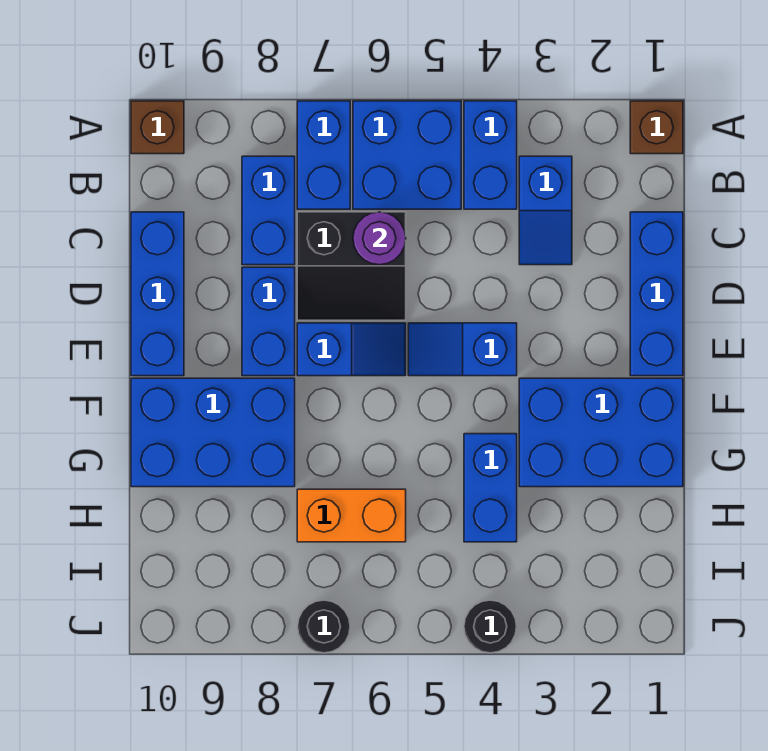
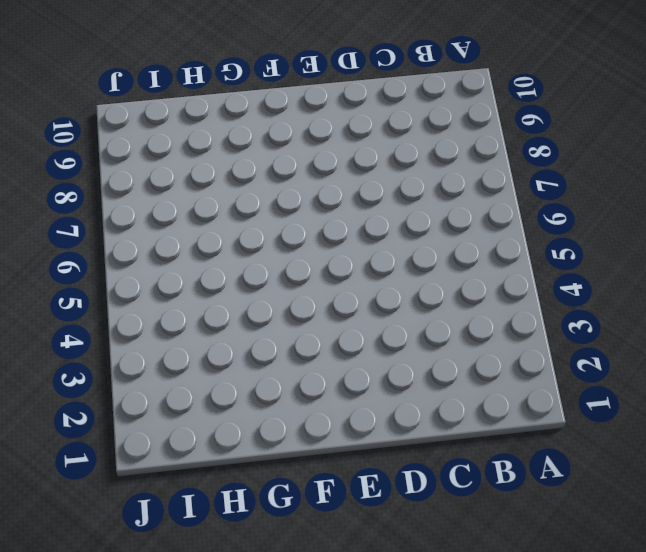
none -> brown 1x1 brick [630,101,683,154]
none -> blue 1x2 brick [464,101,517,209]
none -> blue 2x2 brick [353,101,461,209]

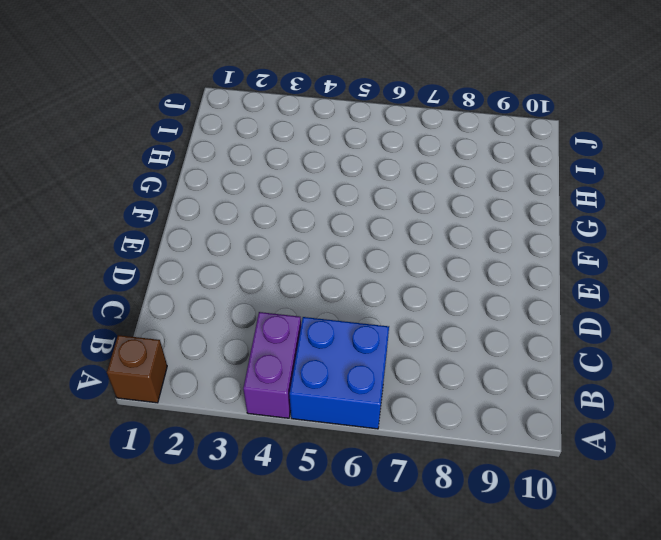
purple 1x2 brick [243,312,301,418] -> blue 1x2 brick [464,101,517,209]
none -> blue 1x2 brick [297,101,350,209]
none -> brown 1x1 brick [131,101,184,154]
none -> blue 1x2 slope [519,156,572,265]

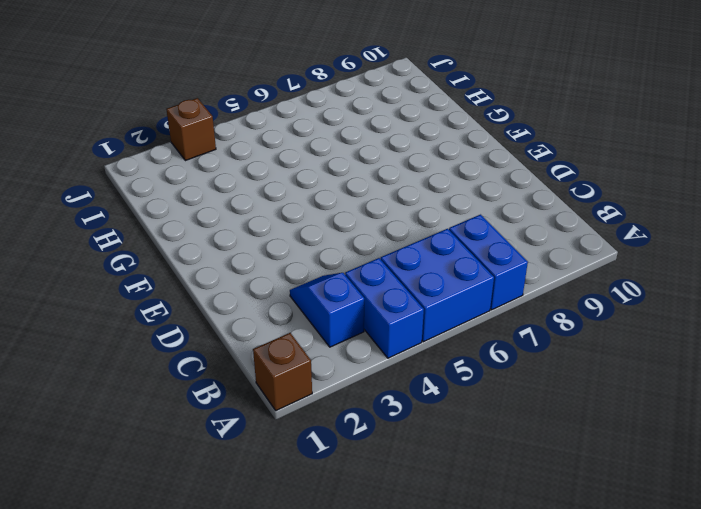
brown 1x1 brick [166,98,216,161] -> brown 1x1 brick moved to [131,101,184,154]
none -> blue 1x2 brick [242,156,295,265]
none -> blue 1x3 brick [630,212,683,376]
none -> black 2x2 slope [297,212,406,320]

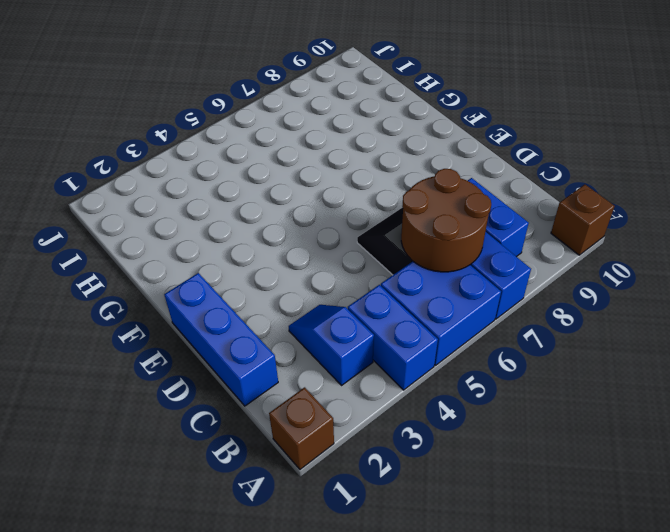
brown 2x2 round brick [401,169,491,272] -> purple 1x1 round brick [353,212,406,265]
none -> blue 1x3 brick [131,212,184,376]
none -> blue 1x2 brick [242,267,295,376]
none -> blue 1x2 slope [408,323,517,376]

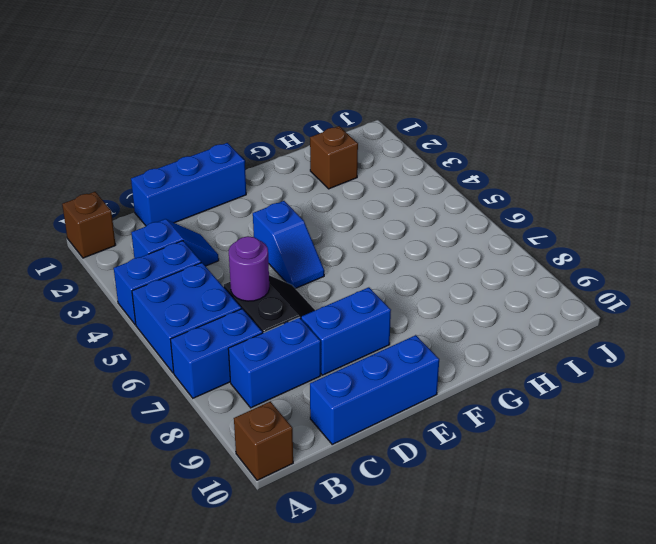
brown 1x1 brick [310,126,358,189] -> none
none -> blue 1x2 slope [297,323,406,376]
none -> blue 2x3 brick [519,378,683,487]
none -> blue 2x3 brick [131,378,295,487]

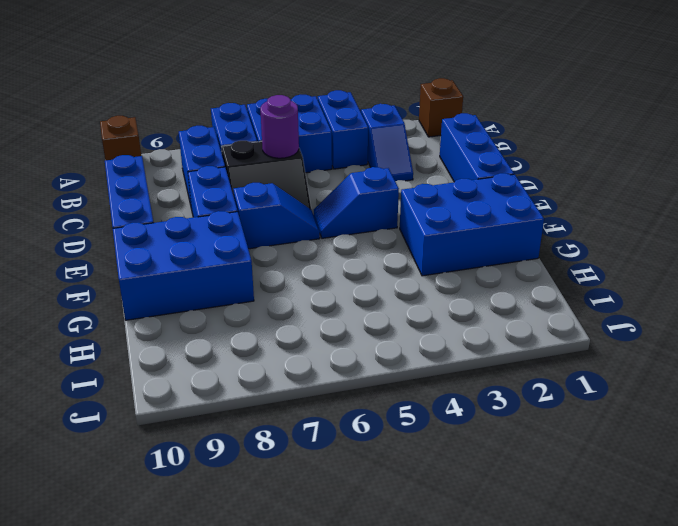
none -> blue 1x2 brick [464,434,517,542]
none -> orange 1x2 brick [297,489,406,542]
none -> black 1x1 round brick [464,600,517,653]

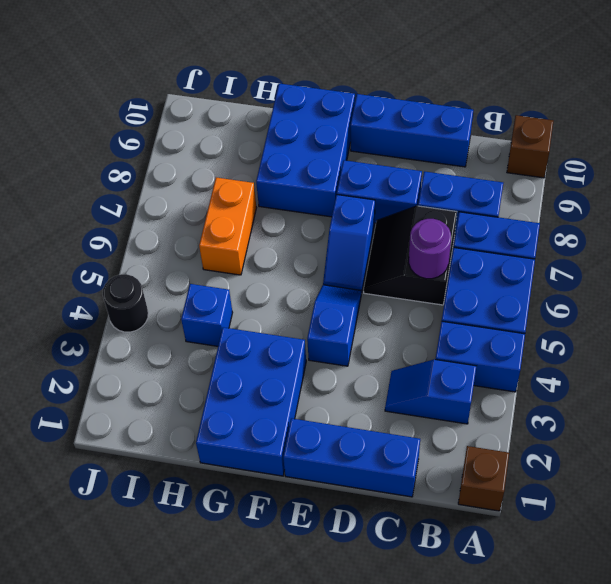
blue 1x1 brick [181,284,233,346] -> blue 1x2 brick [464,434,517,542]
none -> black 1x1 round brick [298,600,350,653]

